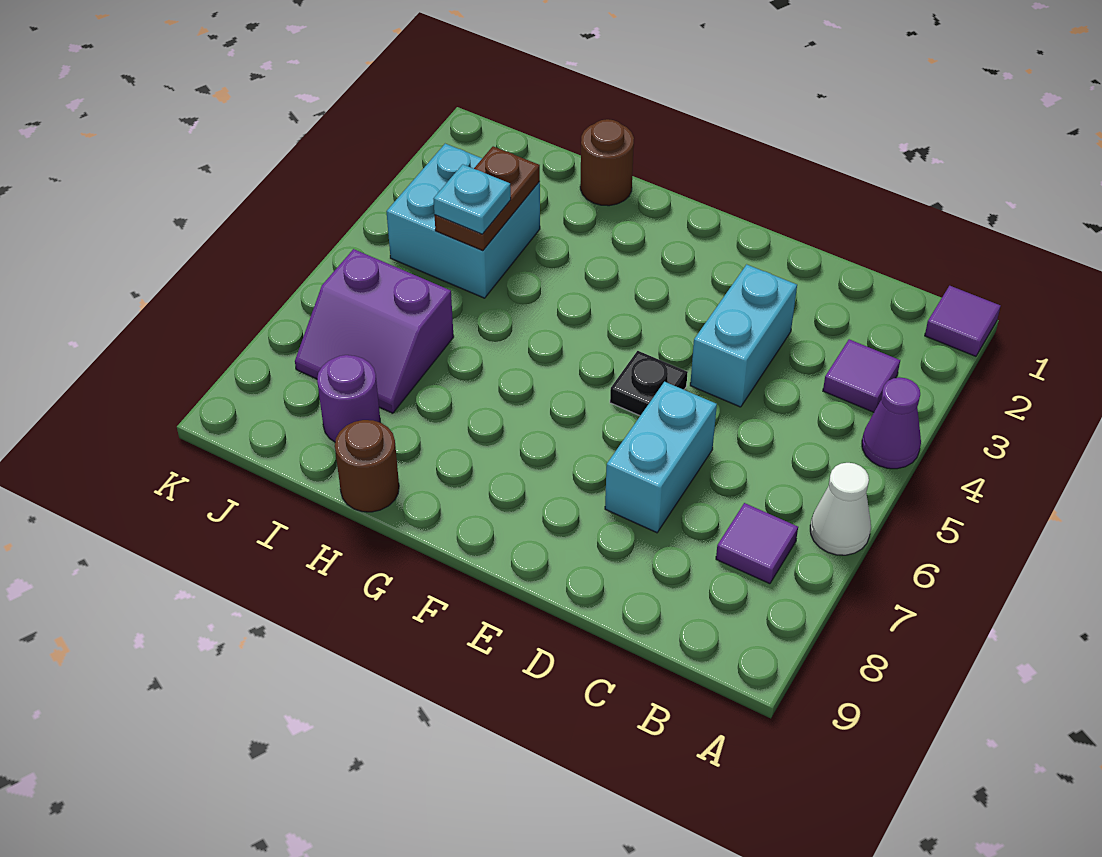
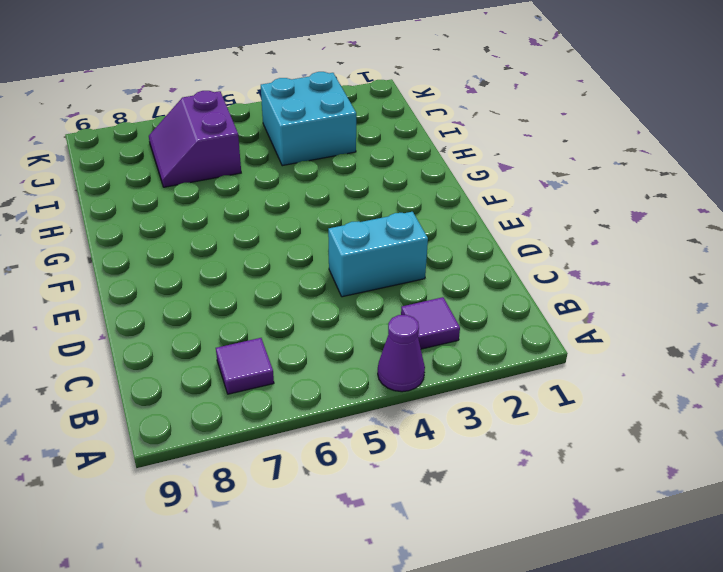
none -> purple 1x1 tile [925,286,1000,356]
none -> white 1x1 cone [810,463,871,555]
none -> cyan 1x2 brick [605,382,717,533]

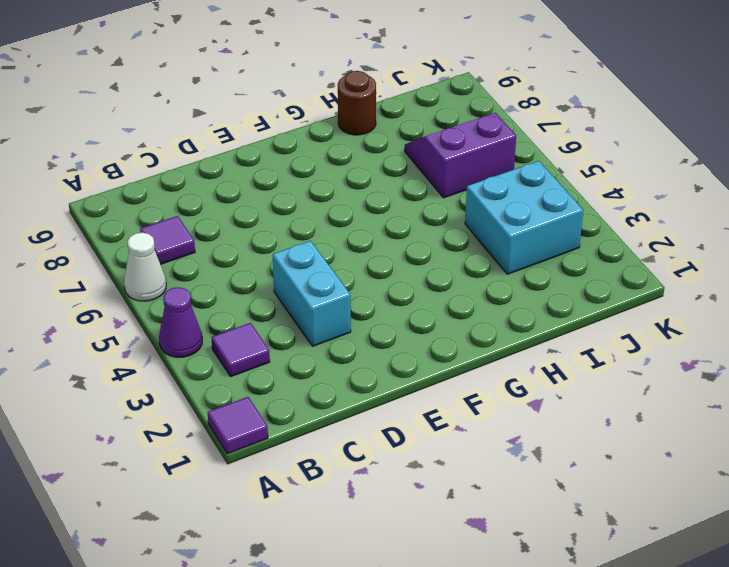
none -> cyan 1x2 brick [605,382,717,533]
none -> black 1x1 plate [610,351,688,416]
none -> brown 1x1 round brick [580,119,634,206]

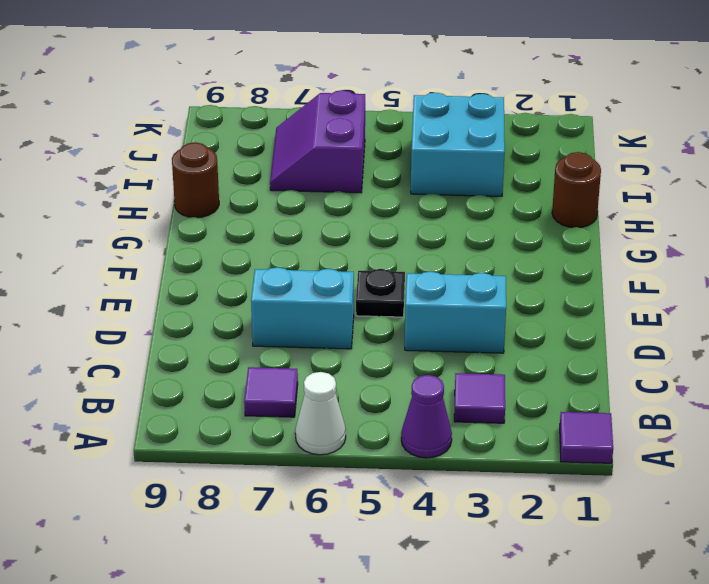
none -> purple 1x1 round brick [317,355,380,442]
none -> brown 1x2 plate [434,146,540,251]
none -> cyan 1x1 plate [433,164,511,234]

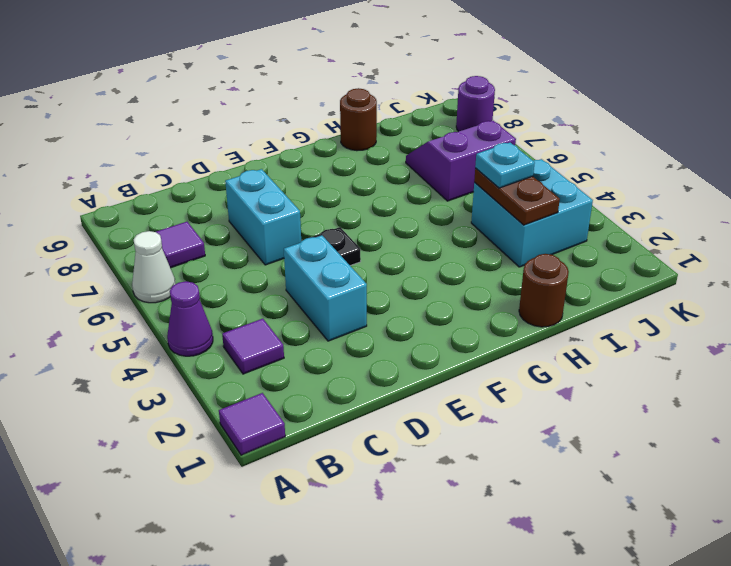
purple 1x1 round brick [456,76,495,132] -> purple 1x1 round brick moved to [317,355,380,442]

